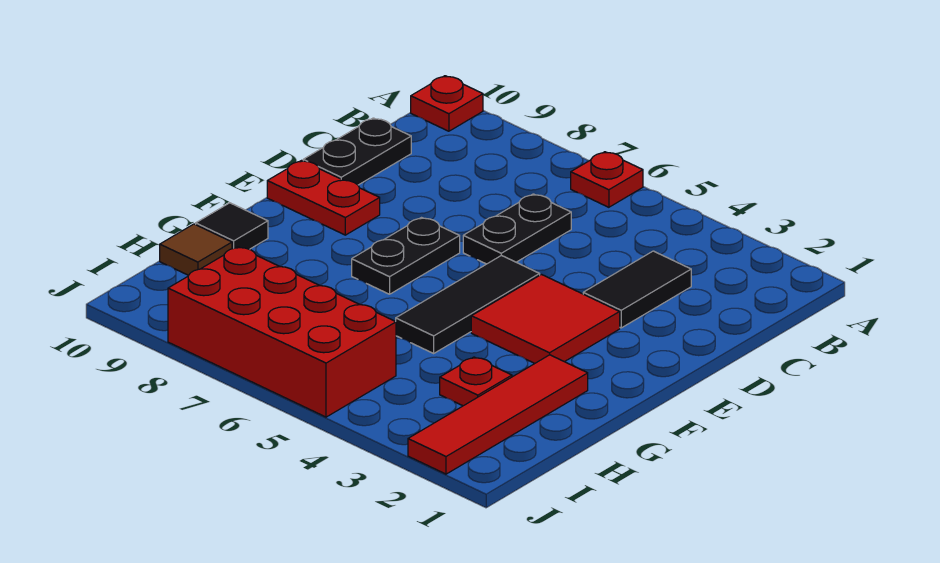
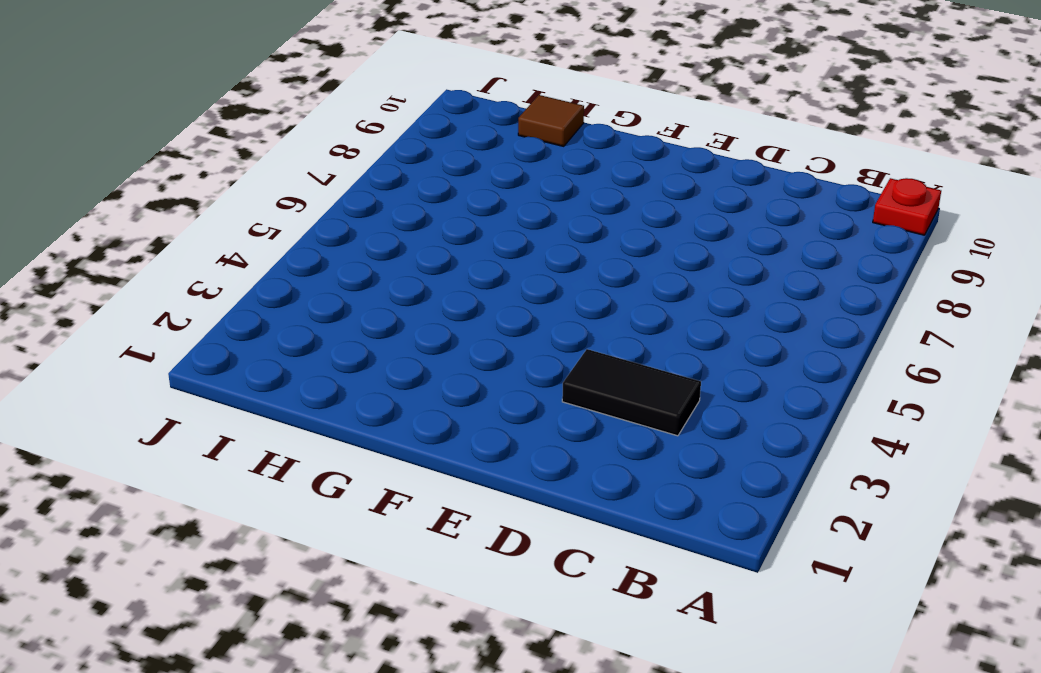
none -> red 1x1 plate [571,152,643,207]
none -> black 1x2 plate [463,194,571,264]
none -> black 1x2 plate [303,118,411,185]

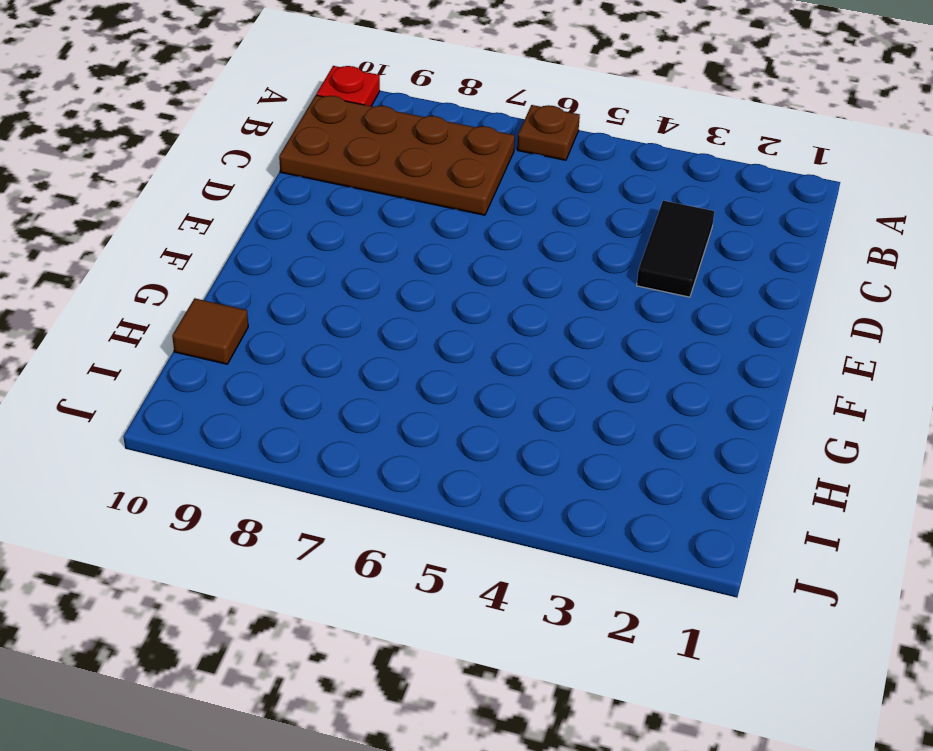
brown 1x1 plate [517,105,580,160] -> red 1x1 plate [571,152,643,207]
brown 2x4 plate [279,95,515,215] -> black 1x2 plate [303,118,411,185]
none -> black 1x2 plate [463,194,571,264]
none -> red 2x2 tile [471,275,620,364]
none -> black 1x3 tile [396,255,540,353]

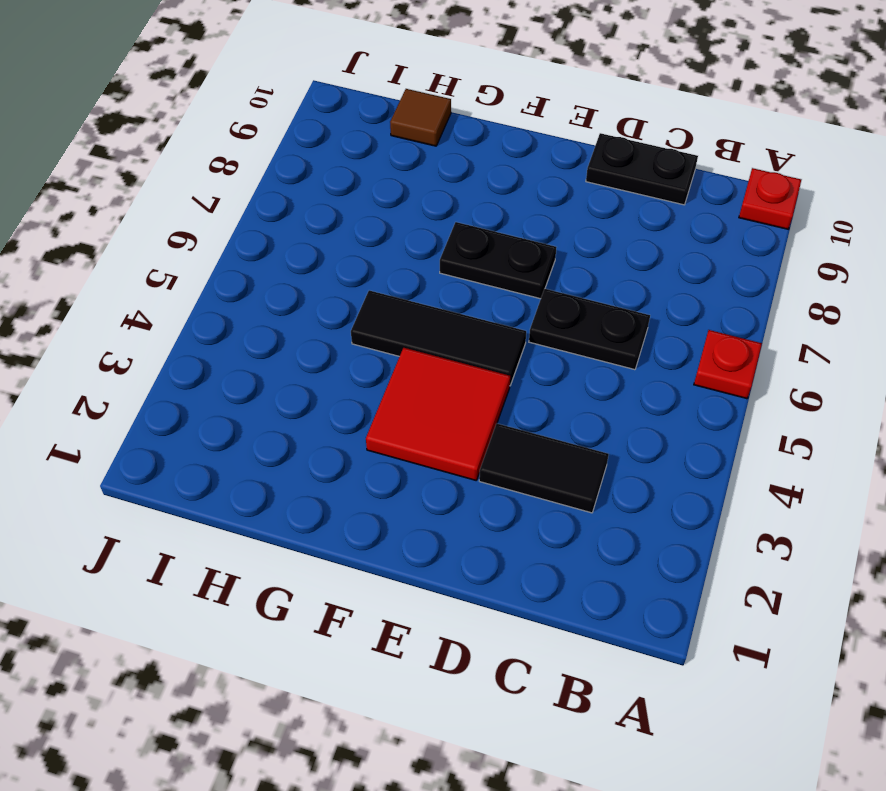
none -> red 1x2 plate [267,160,380,235]
none -> red 1x4 tile [408,355,588,474]
none -> black 1x1 tile [196,203,268,249]

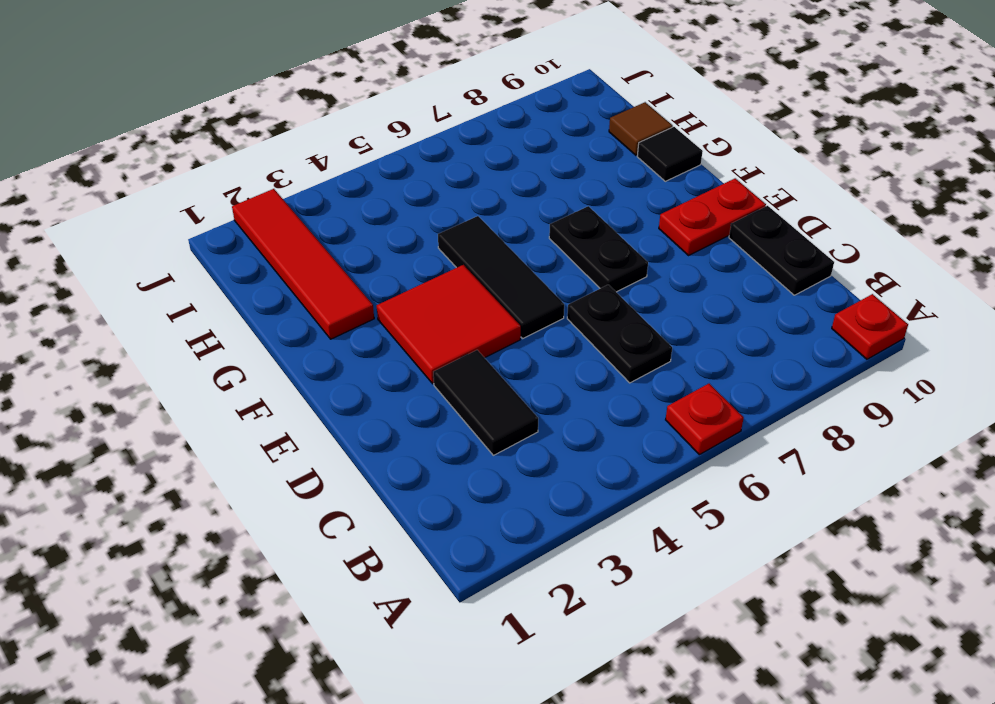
none -> red 1x1 plate [440,357,512,406]
none -> red 2x4 brick [168,247,396,417]

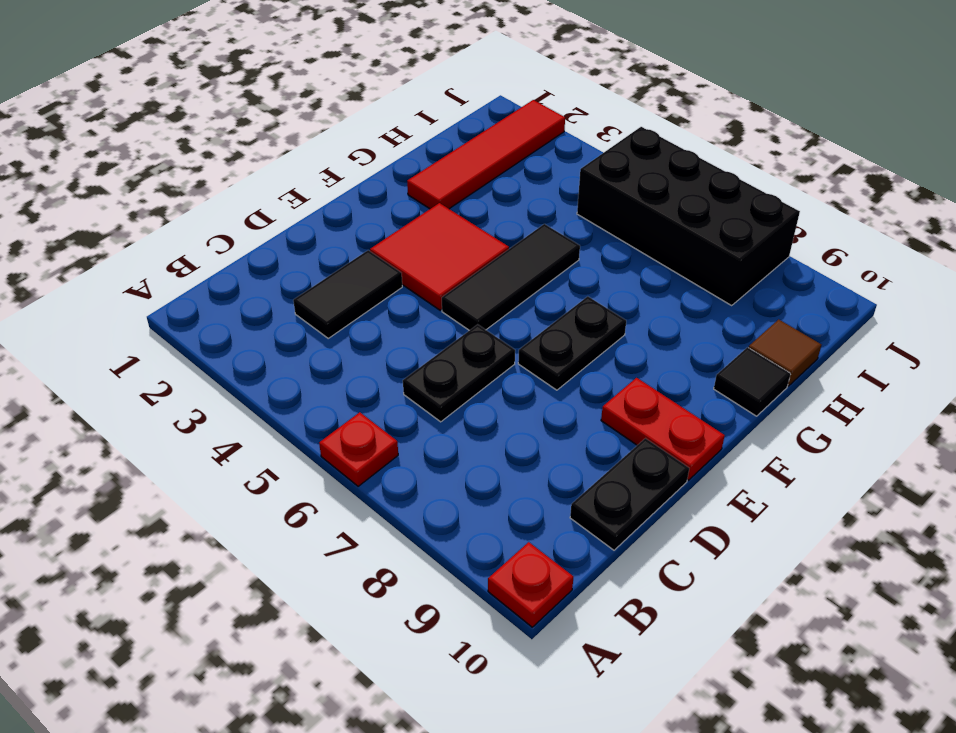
black 2x4 brick [577,127,800,305] -> red 2x4 brick [168,247,396,417]
none -> red 1x1 plate [440,357,512,406]

